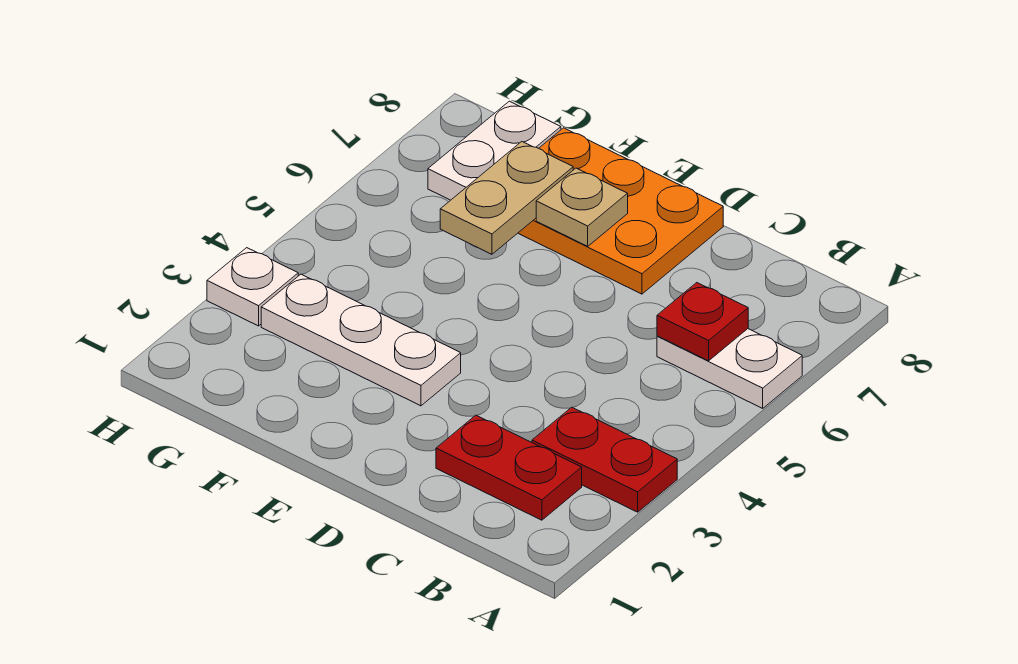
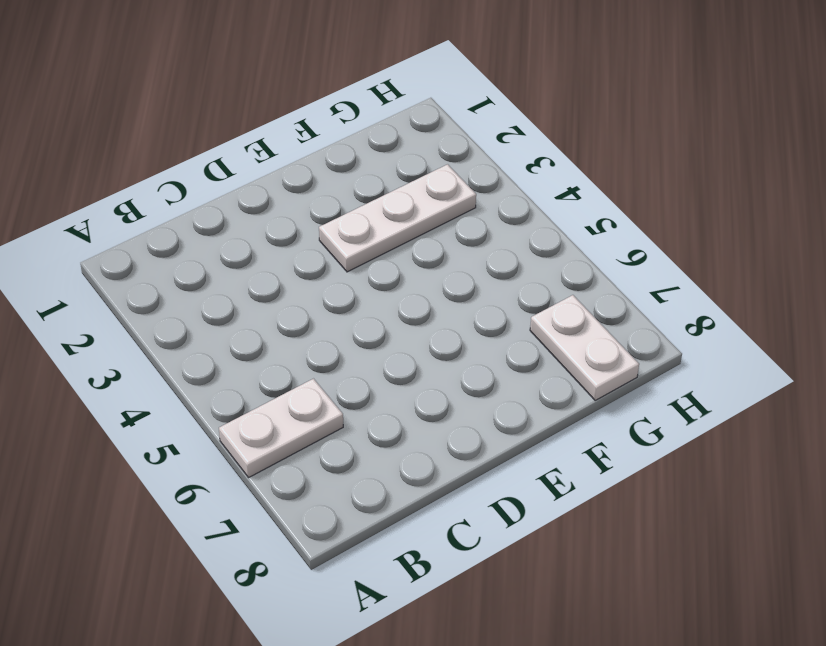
none -> red 1x2 plate [532,407,677,512]
none -> red 1x2 plate [436,415,582,520]

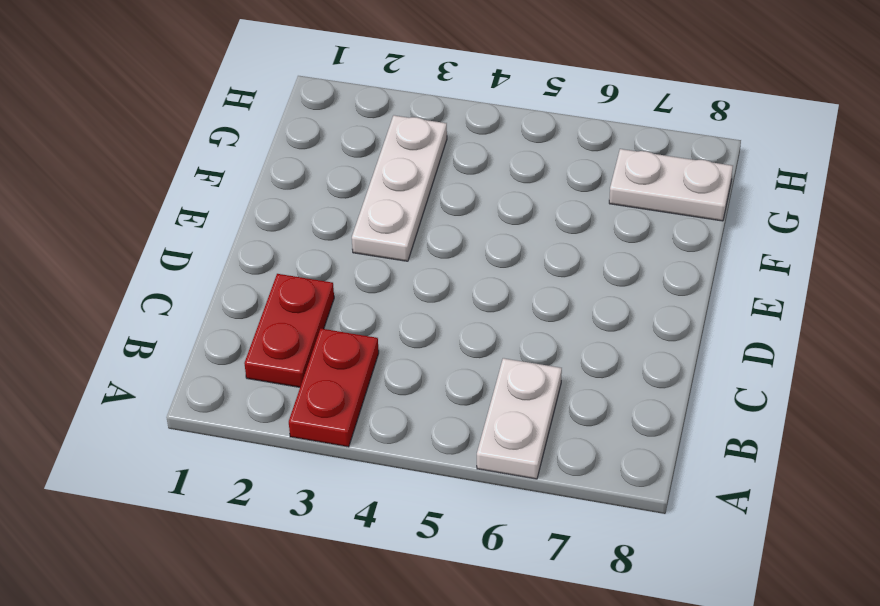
none -> orange 2x3 plate [518,128,723,294]
none -> white 1x1 plate [207,248,298,326]

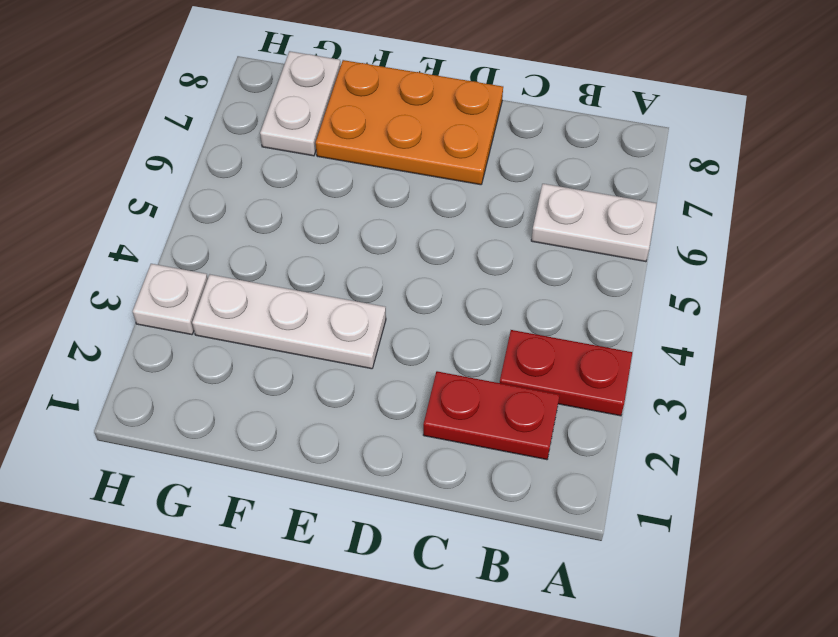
none -> red 1x1 plate [657,283,748,361]
none -> tan 1x1 plate [536,168,628,246]

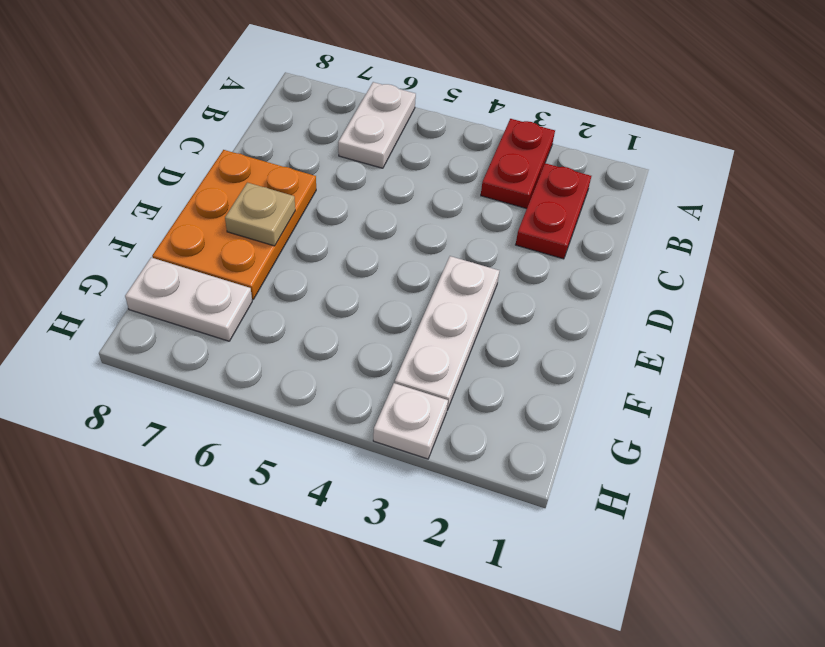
none -> red 1x1 plate [657,283,748,361]
none -> tan 1x2 plate [440,142,573,254]

